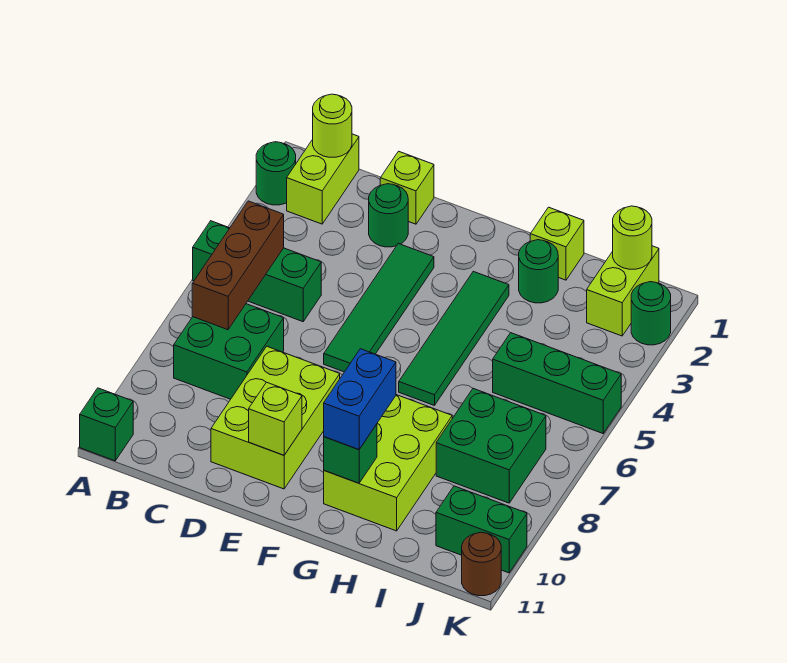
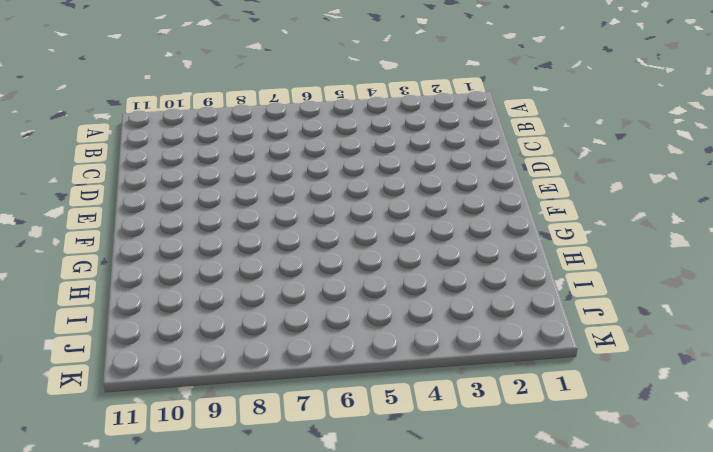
none -> green 1x1 round brick [256,142,296,205]
none -> green 1x3 brick [193,221,321,322]
none -> green 1x1 brick [80,388,133,461]

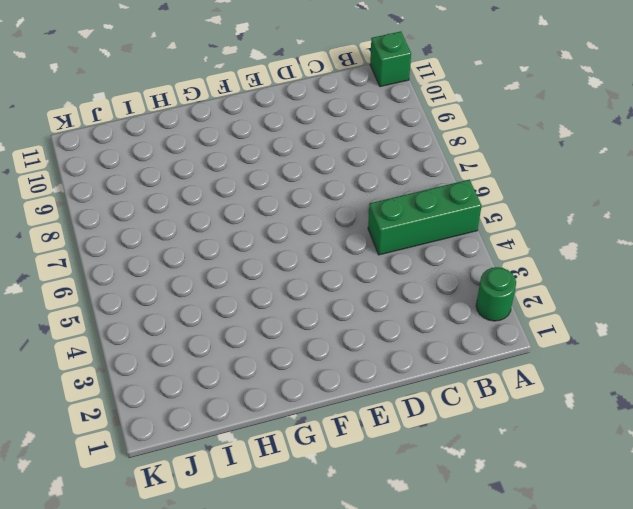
none -> lime 1x2 brick [287,134,359,224]
none -> green 2x2 brick [174,304,284,399]
none -> lime 1x1 brick [380,151,434,224]

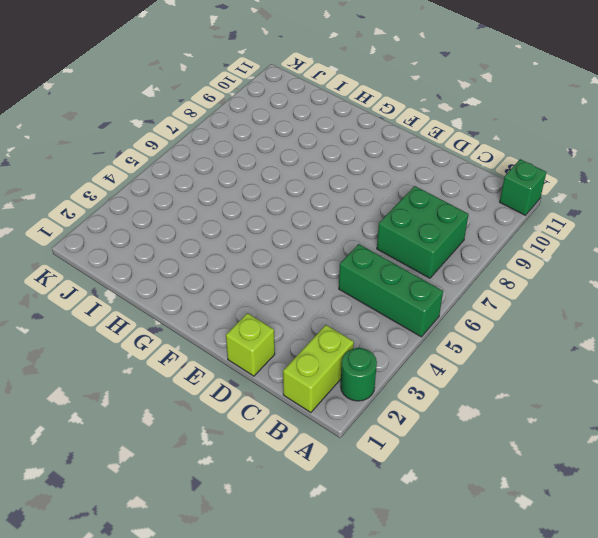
none -> green 1x1 round brick [369,184,408,247]
none -> lime 2x3 brick [211,347,340,489]
none -> green 1x4 tile [324,243,434,372]

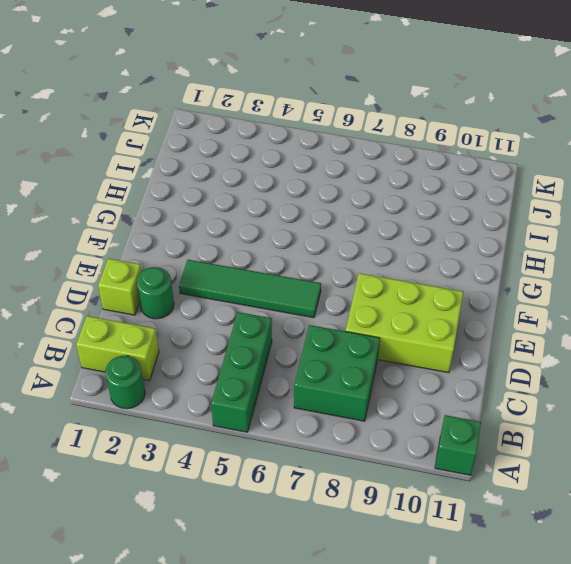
none -> green 1x4 tile [399,271,509,406]
none -> lime 2x3 brick [324,395,452,531]
none -> lime 1x1 brick [530,207,584,280]

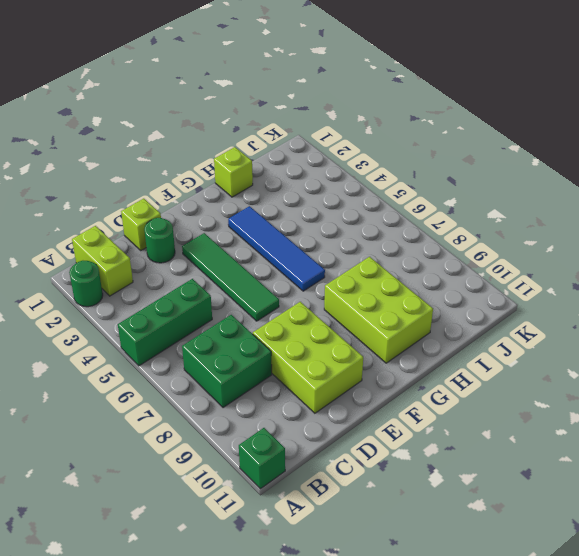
blue 1x4 tile [228,206,325,291] -> green 1x4 tile [399,271,509,406]
none -> green 1x1 round brick [519,240,558,303]
none -> green 1x3 brick [493,333,621,433]
none -> green 2x2 brick [436,389,546,503]

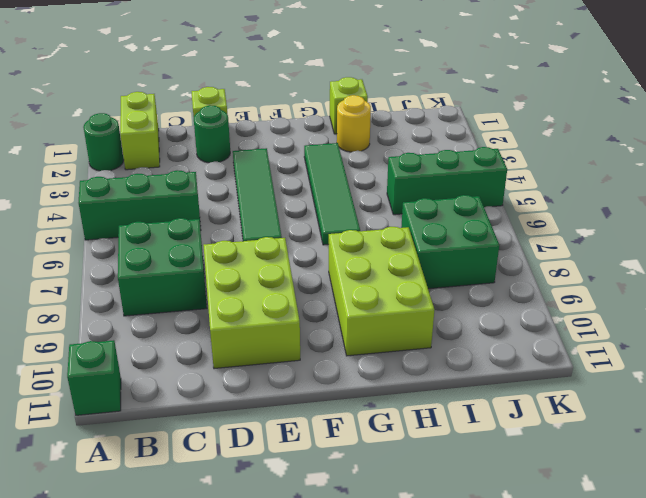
yellow 1x1 round brick [337,95,371,152] -> green 1x1 round brick [519,240,558,303]
none -> lime 1x2 brick [587,246,659,336]
none -> green 1x2 brick [436,486,527,573]
none -> green 1x1 round brick [631,282,671,345]

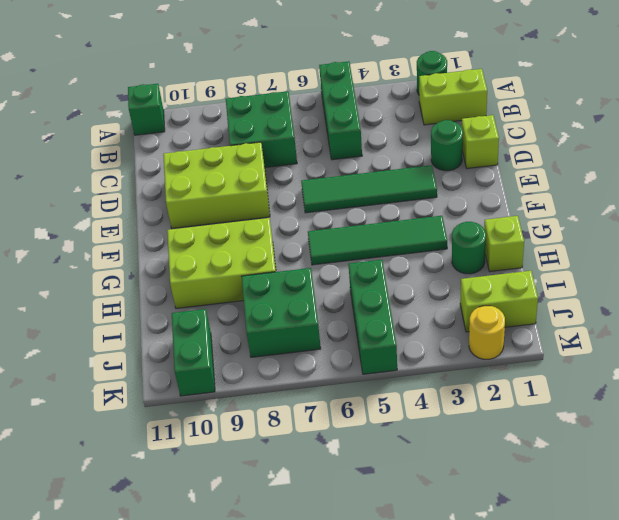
yellow 1x1 round brick [469,306,505,359] -> green 1x1 round brick [631,282,671,345]
none -> brown 1x1 round brick [462,532,501,596]
none -> lime 1x1 round brick [313,94,352,157]
none -> brown 1x3 brick [192,201,284,330]

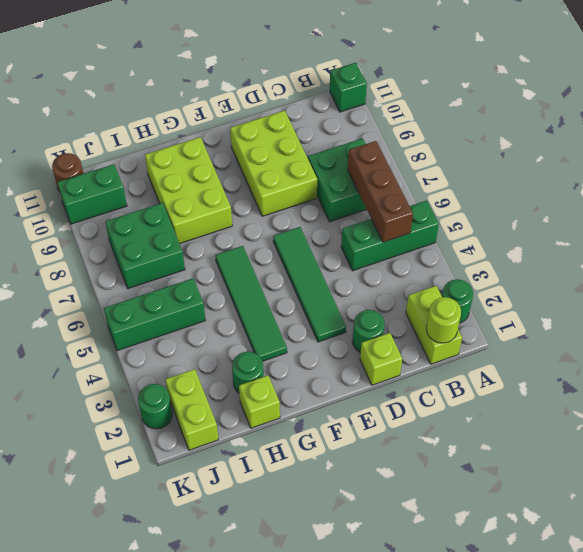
none -> lime 1x1 brick [249,382,302,455]
none -> green 1x1 brick [324,424,377,483]
none -> lime 1x1 round brick [613,206,652,269]

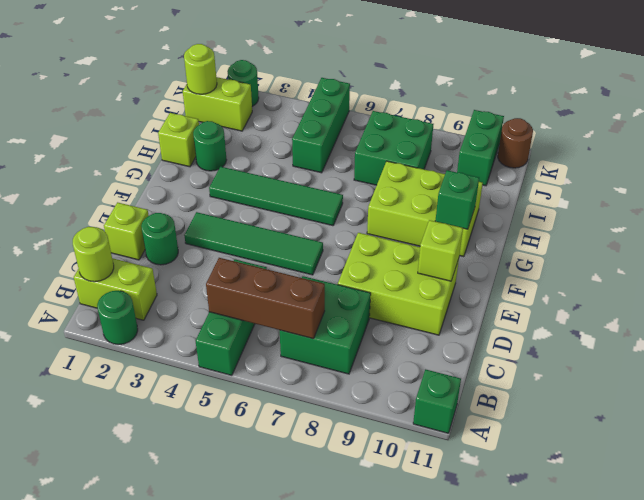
none -> blue 1x2 brick [324,349,396,450]

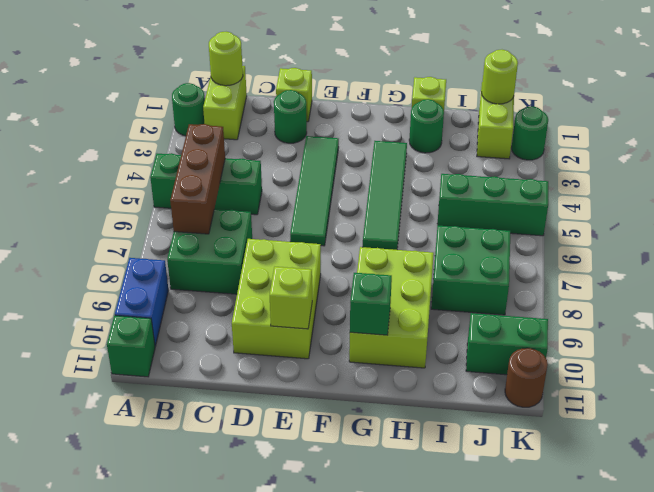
blue 1x2 brick [115,258,169,346] -> blue 1x2 brick moved to [324,349,396,450]

